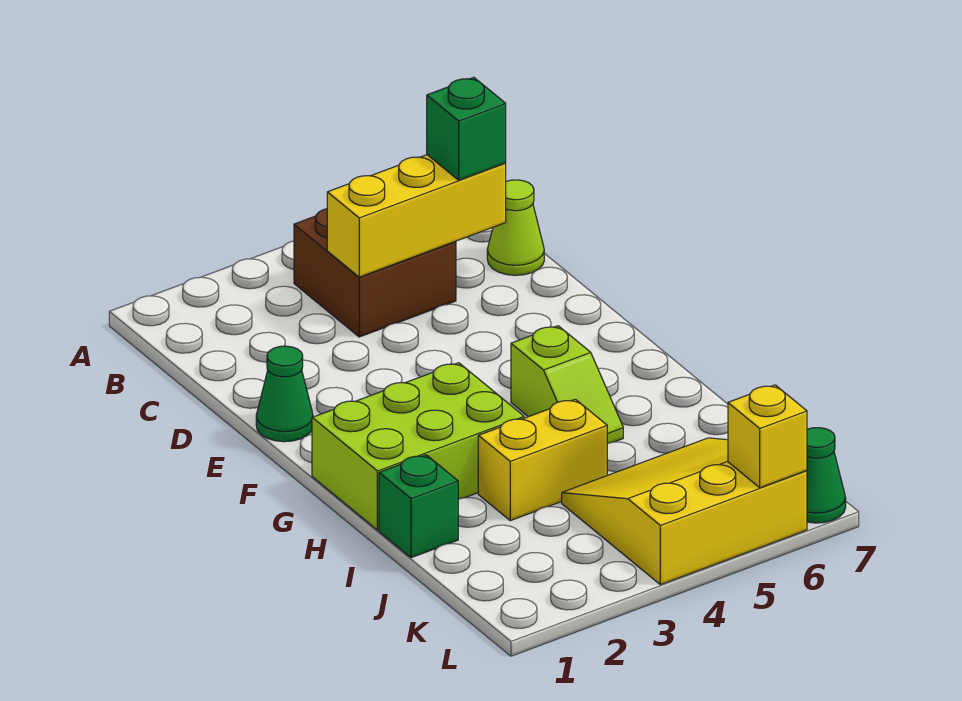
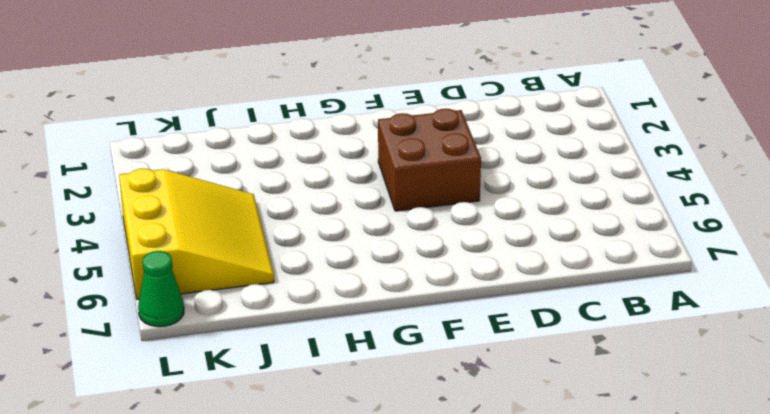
brown 2x2 brick [378,109,481,211] -> brown 2x2 brick moved to [294,209,456,337]
none -> lime 1x1 cone [487,180,544,275]
none -> green 1x1 cone [256,346,313,442]
none -> lime 2x3 brick [312,363,524,530]

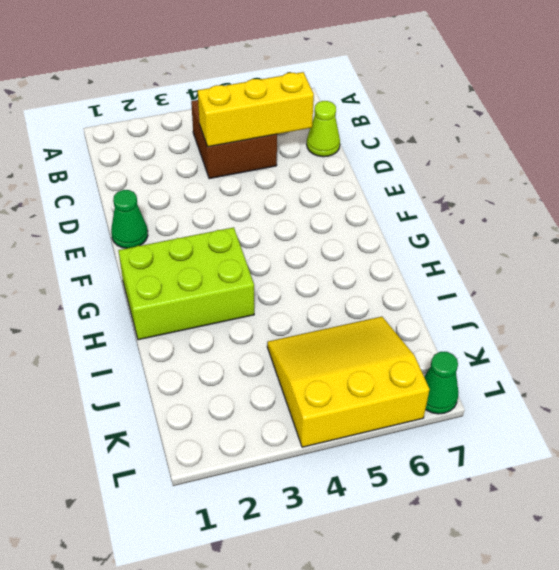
none -> lime 1x2 slope [511,326,623,444]
none -> green 1x1 brick [379,455,458,558]
none -> yellow 1x2 brick [478,399,607,521]

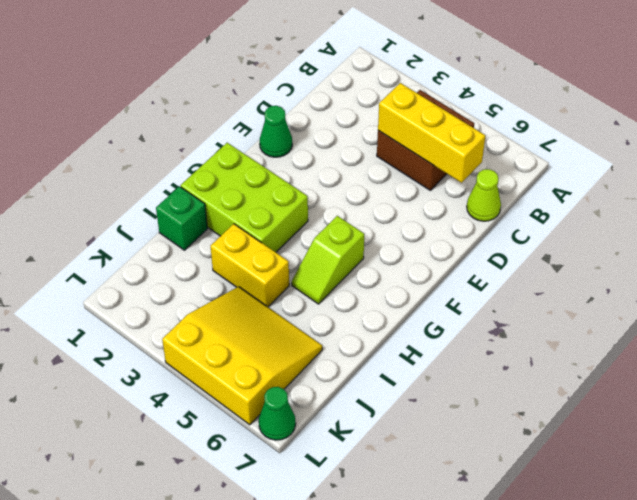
none -> yellow 1x1 brick [728,385,807,488]
none -> green 1x1 brick [427,77,506,180]

